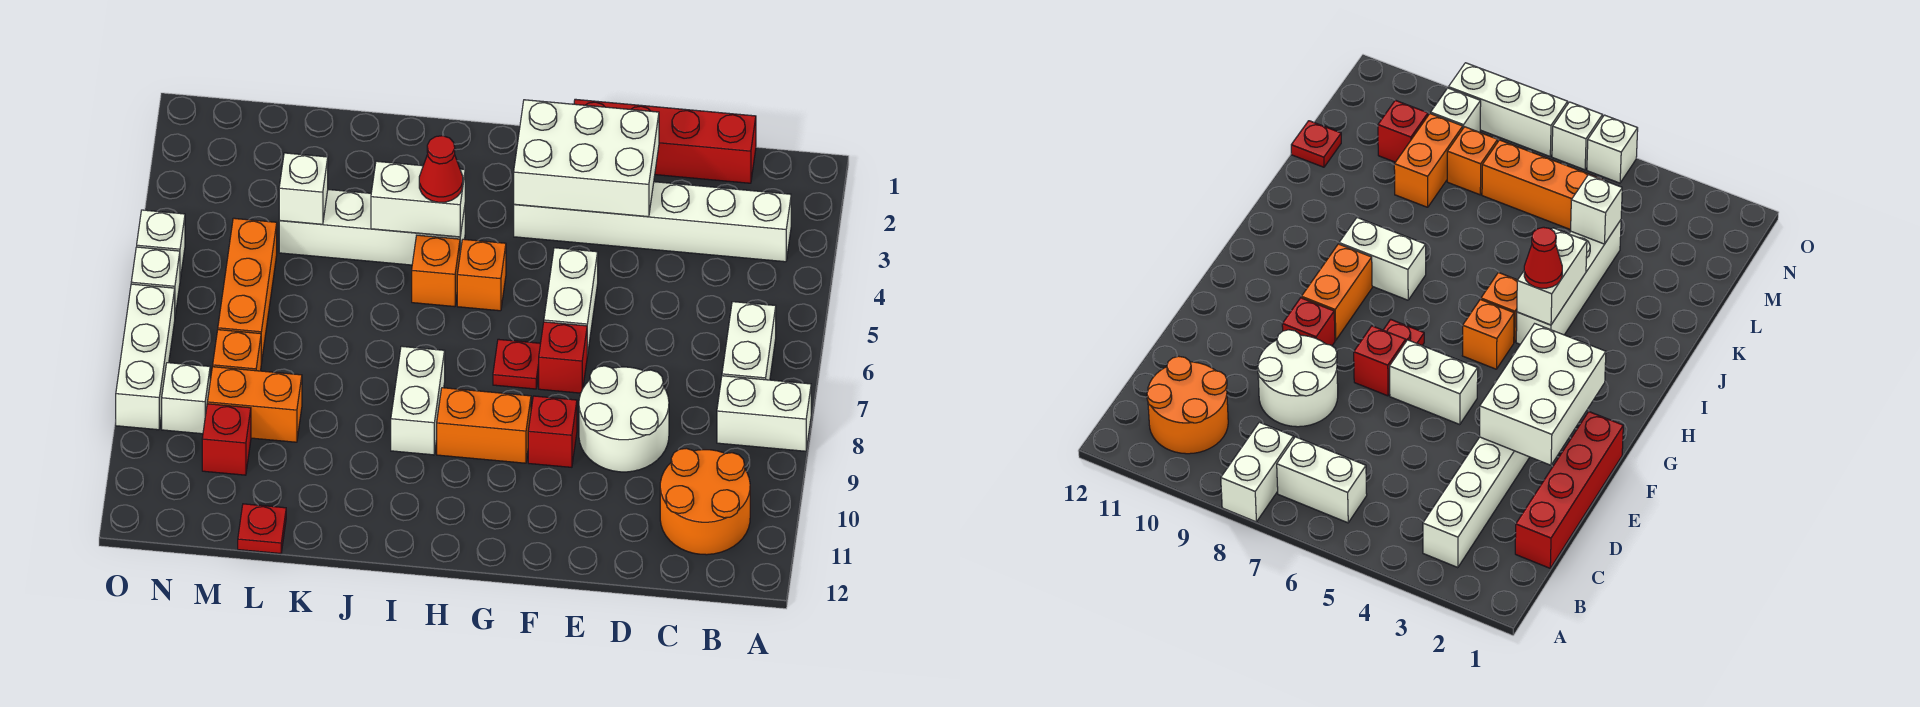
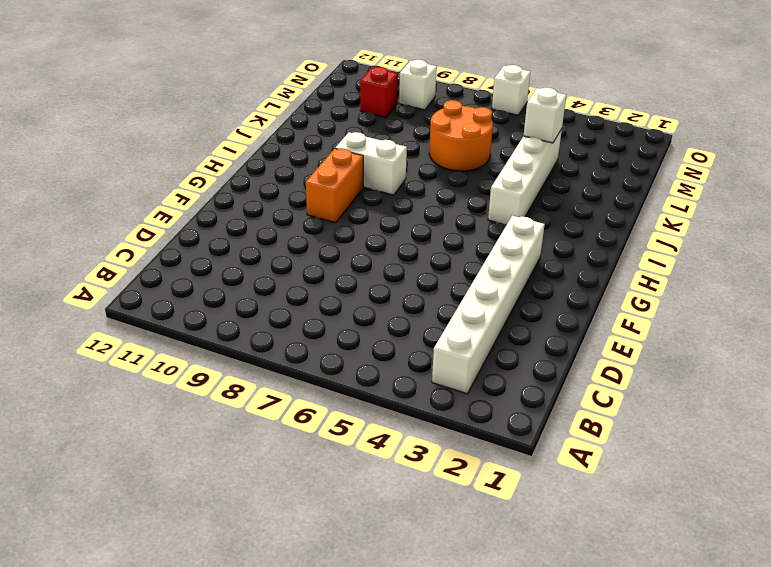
orange 2x2 round brick [429,100,493,171] -> orange 2x2 round brick moved to [660,448,750,555]
none -> white 1x2 brick [717,376,811,451]
none -> white 1x2 brick [722,302,776,380]
none -> red 1x4 brick [574,99,756,183]

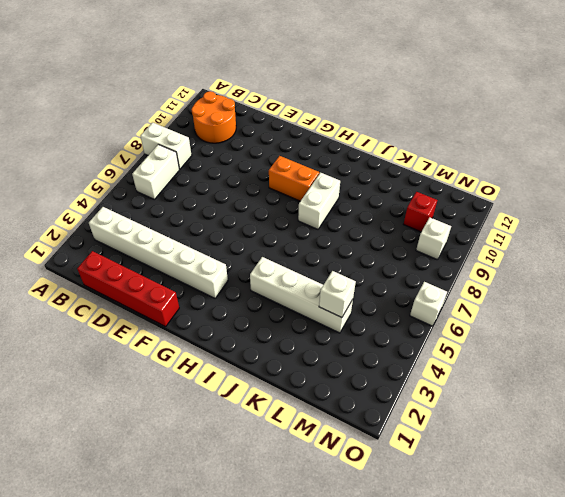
none -> white 2x2 round brick [579,366,669,472]
none -> white 1x2 brick [544,248,598,356]
none -> red 1x1 brick [539,322,587,393]

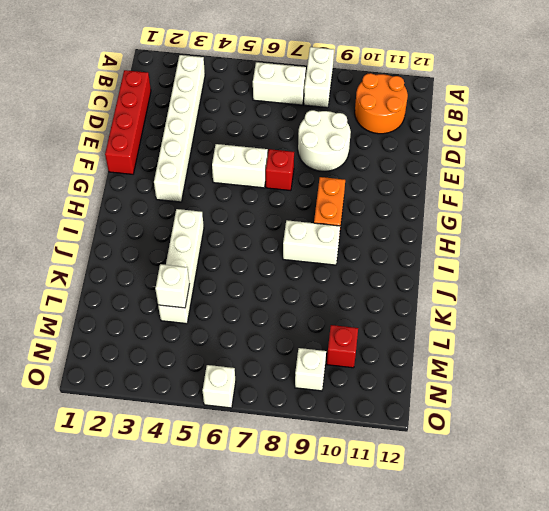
none -> red 1x1 brick [528,396,577,467]
none -> red 1x1 plate [493,339,541,389]
none -> orange 1x1 brick [457,239,506,311]

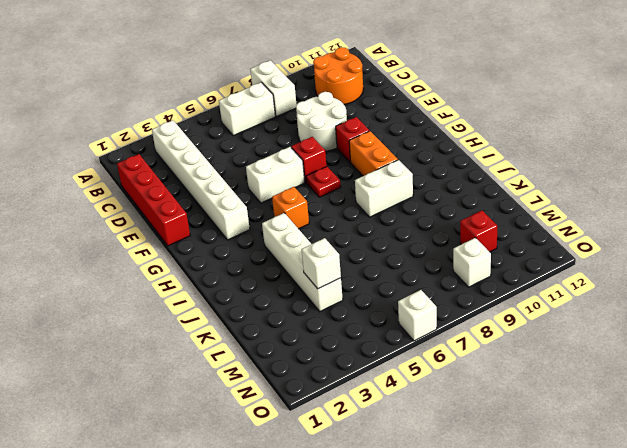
none -> orange 1x1 brick [412,235,460,307]
none -> orange 1x2 brick [207,367,302,442]
none -> red 1x1 plate [238,504,286,554]

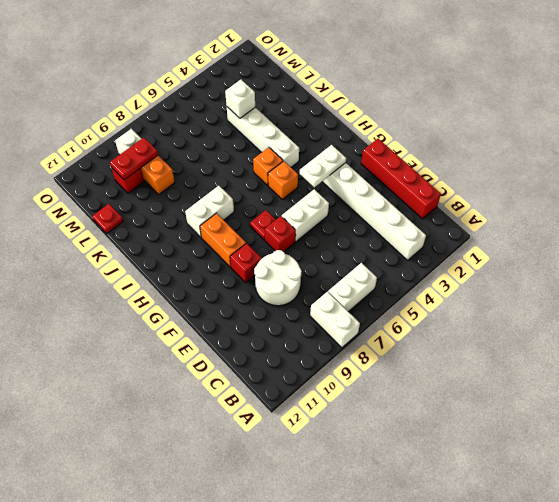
white 1x2 plate [300,145,346,187] -> white 2x3 brick [514,100,659,217]
red 1x2 plate [110,138,158,180] -> none
none -> orange 2x2 round brick [660,448,750,555]
none -> orange 1x3 brick [218,218,277,363]
none -> orange 1x1 brick [213,330,261,371]

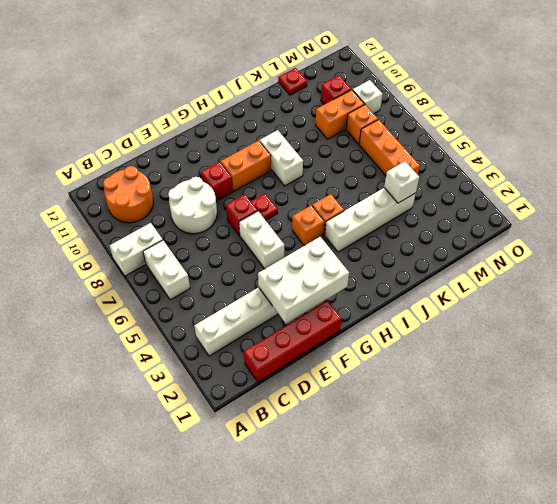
none -> white 1x1 brick [137,210,185,279]
none -> white 1x1 brick [131,247,180,315]
none -> white 1x3 brick [116,284,175,430]

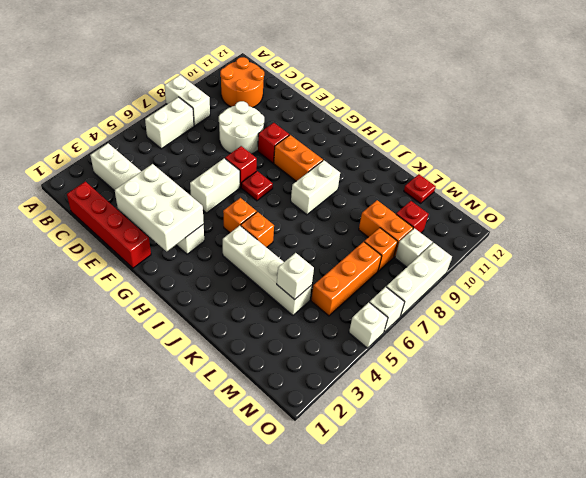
none -> white 1x2 brick [371,161,465,237]
none -> red 1x1 cone [419,136,463,202]

